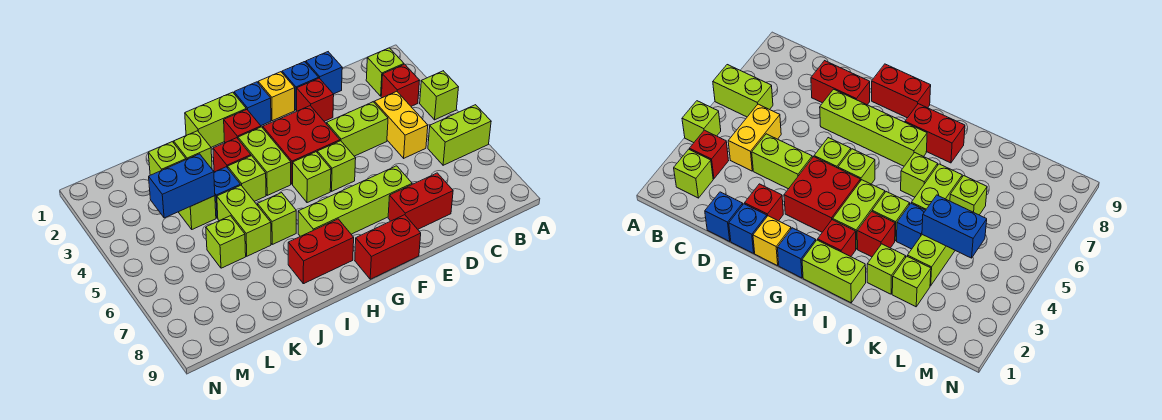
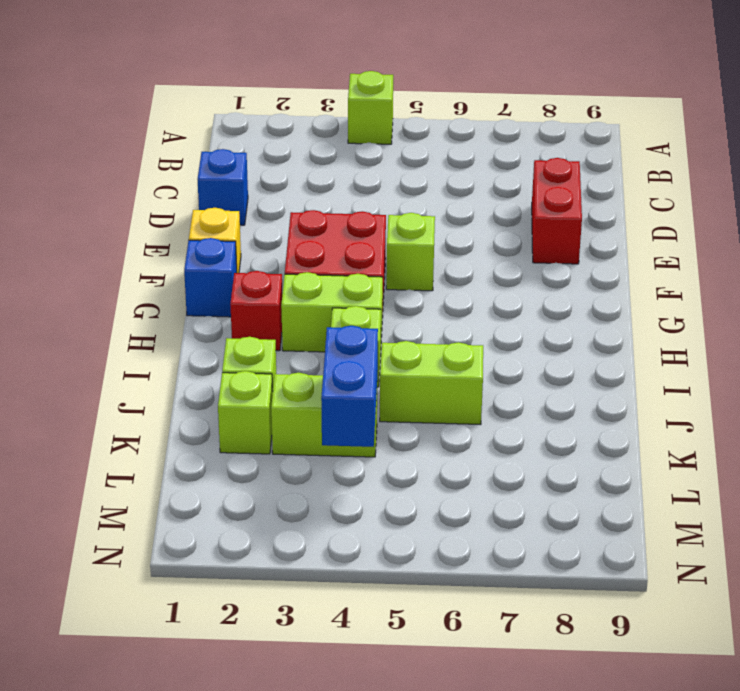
none -> lime 1x2 brick [428,105,491,165]
none -> lime 1x1 brick [366,48,404,96]
none -> red 1x1 brick [381,64,420,106]
none -> yellow 1x2 brick [374,91,428,158]

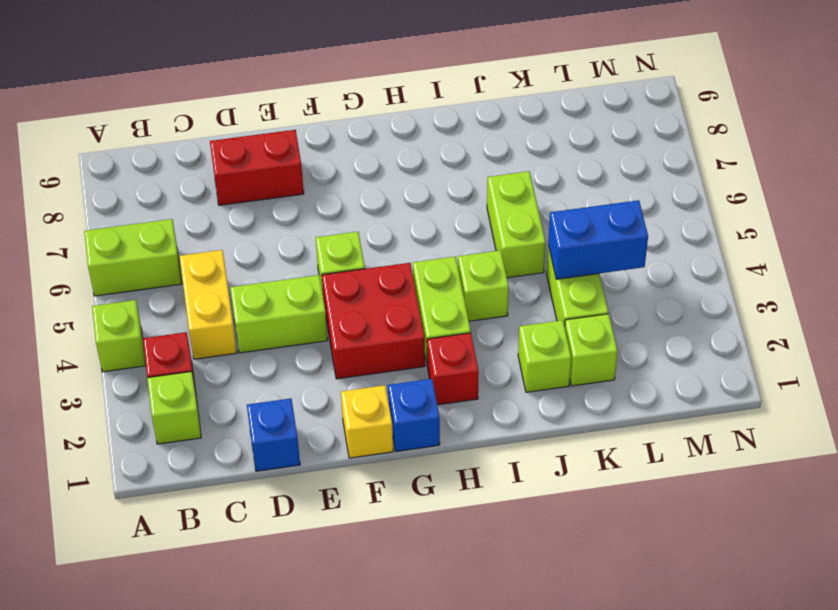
none -> blue 1x1 brick [282,62,319,110]
none -> red 1x1 brick [297,78,334,121]
none -> lime 1x4 brick [298,166,412,236]
none -> red 1x2 brick [355,215,421,279]

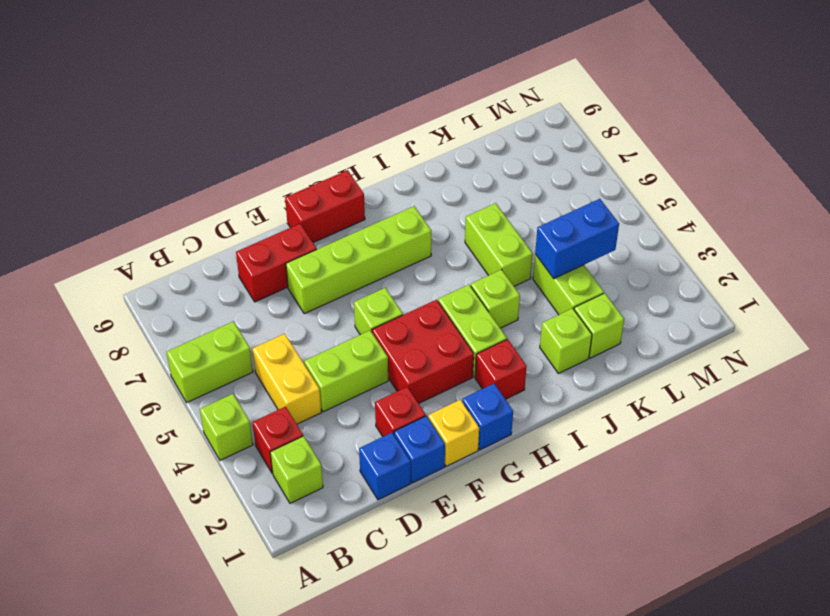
none -> lime 1x1 brick [293,152,331,203]
none -> lime 1x2 brick [185,92,246,147]
none -> red 1x2 brick [288,219,354,284]
none -> red 1x1 brick [213,138,251,172]

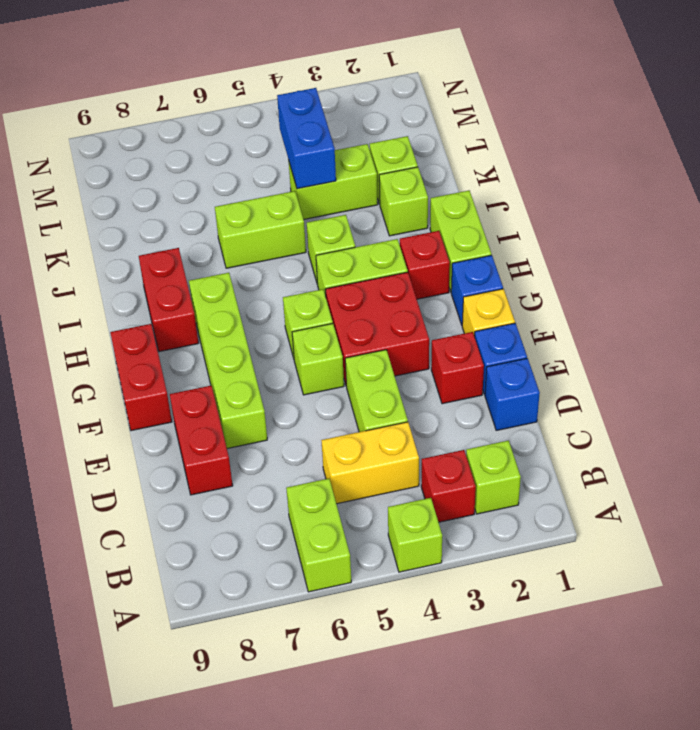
none -> red 1x1 brick [213,138,251,172]
none -> lime 1x1 brick [257,193,296,244]
none -> blue 1x1 brick [214,167,240,218]
none -> lime 1x1 brick [206,216,246,268]

